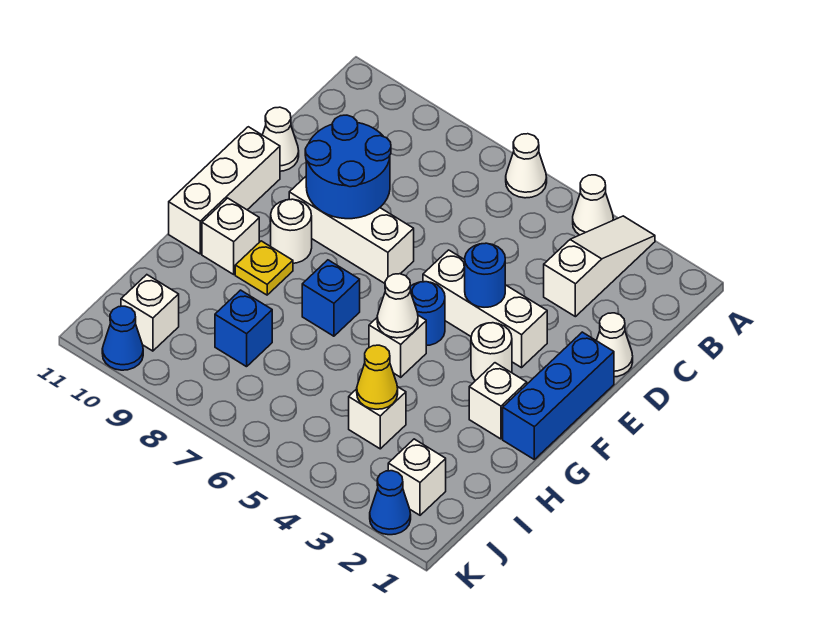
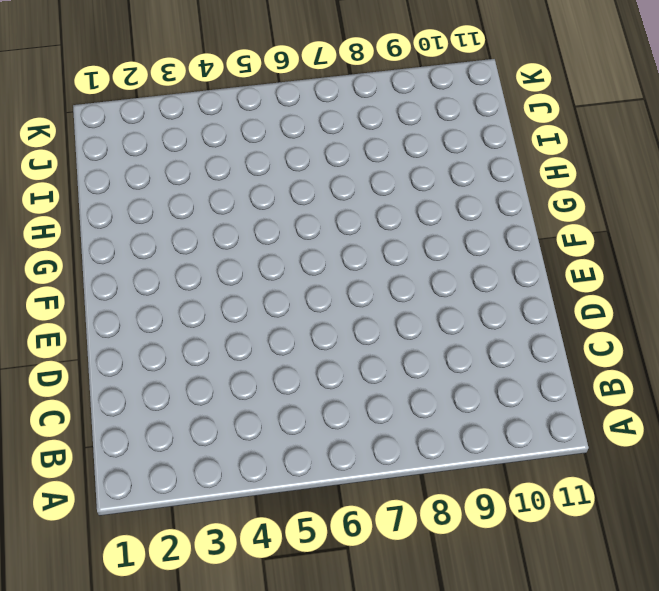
none -> white 1x3 slope [544,216,655,317]
none -> white 1x1 cone [573,175,613,235]
none -> white 1x1 cone [506,134,547,198]

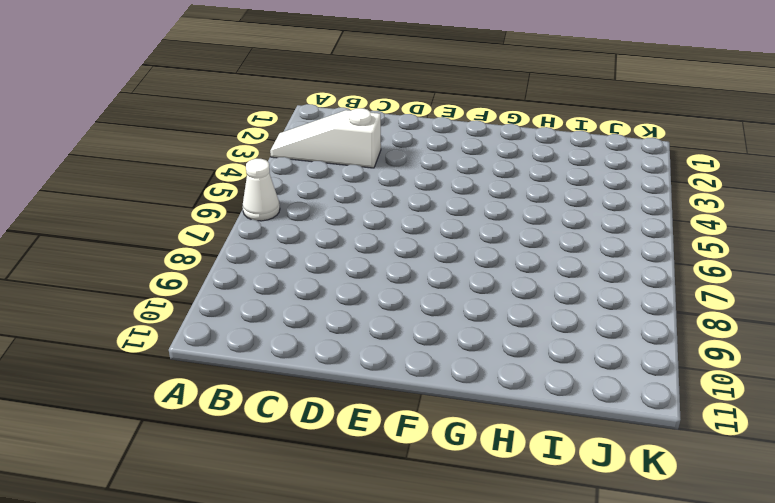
none -> white 1x1 cone [573,175,613,235]
none -> white 1x1 cone [596,313,633,377]
none -> white 1x1 cone [263,107,299,171]

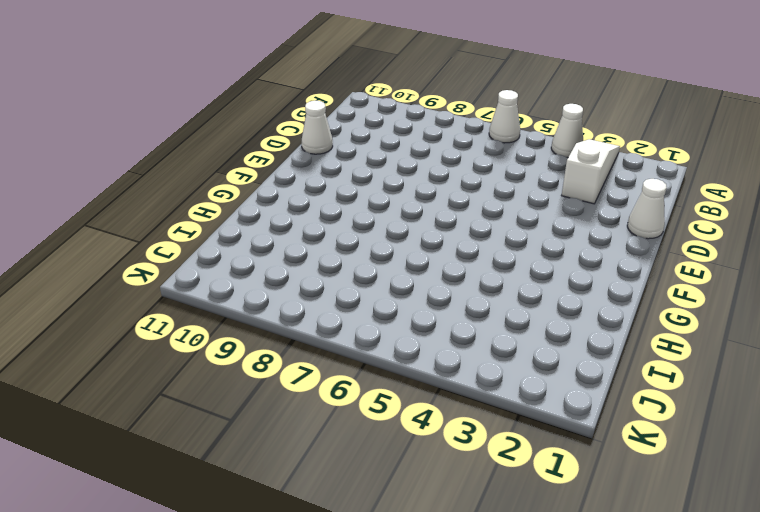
none -> blue 1x3 brick [503,332,614,459]
none -> white 1x3 brick [423,250,547,368]
none -> white 1x3 brick [289,177,414,283]

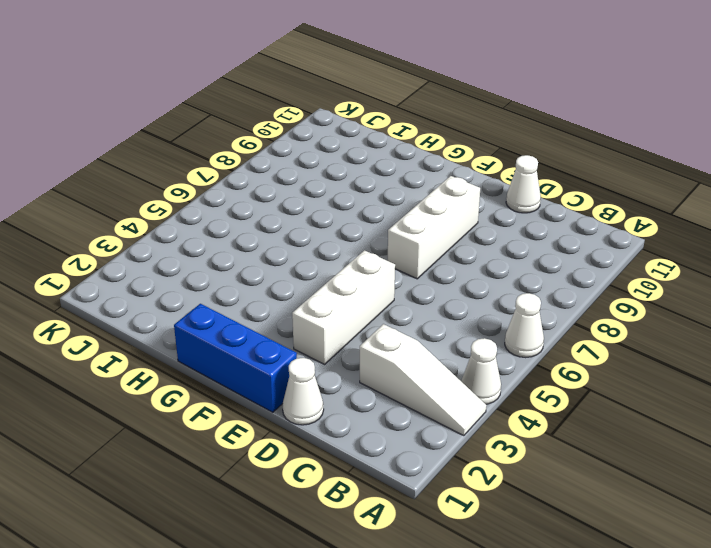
none -> white 1x3 brick [169,127,280,254]
none -> white 1x1 round brick [471,323,512,381]
none -> blue 1x1 round brick [410,282,445,346]

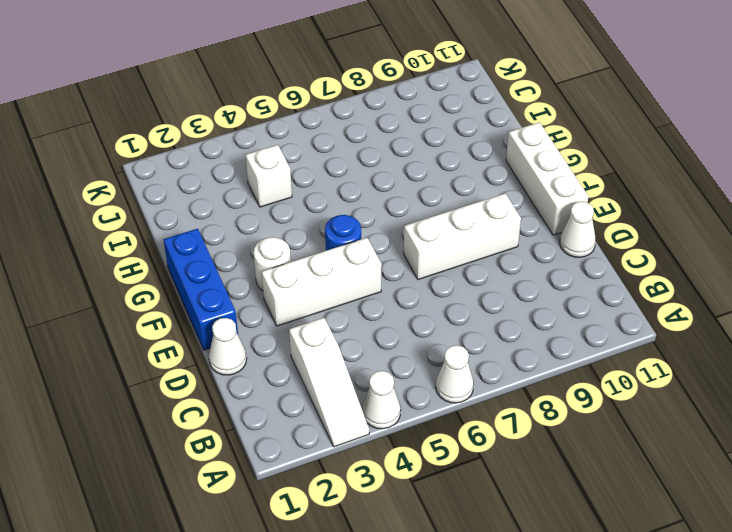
none -> white 1x1 round brick [271,199,312,263]
none -> white 1x1 brick [469,363,527,439]
none -> white 1x1 brick [369,315,426,377]

